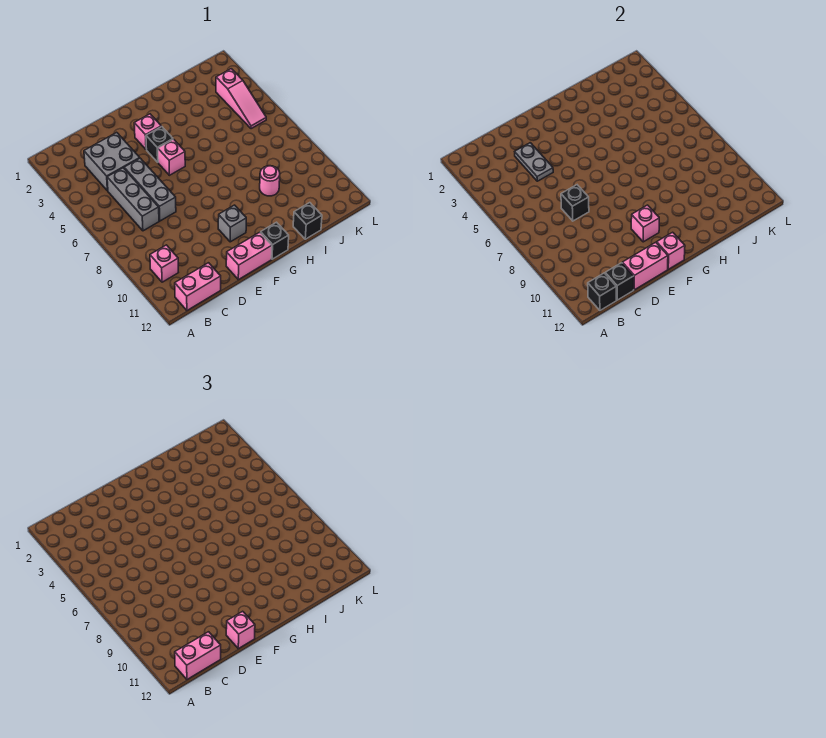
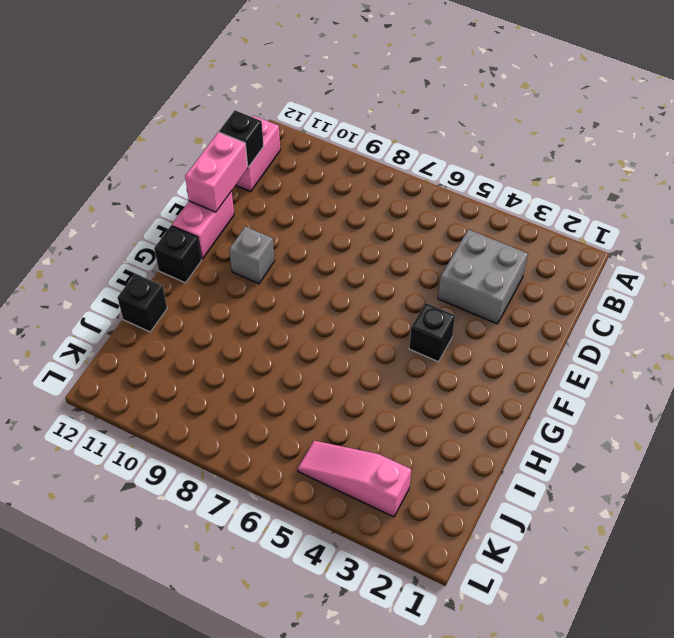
none -> pink 1x1 brick [150,245,178,282]
none -> grey 1x3 brick [107,168,159,231]
none -> grey 1x3 brick [124,158,176,221]

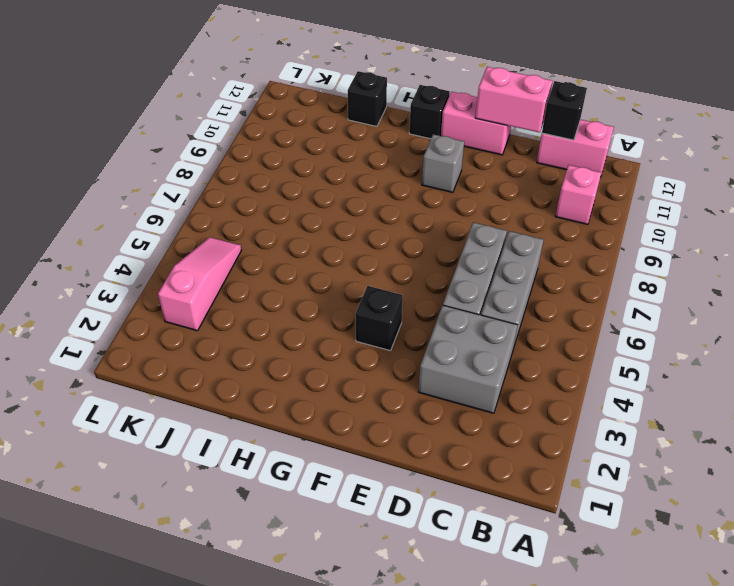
none -> pink 1x1 brick [134,114,161,150]
none -> pink 1x1 brick [158,139,185,175]
none -> pink 1x1 round brick [260,166,280,196]

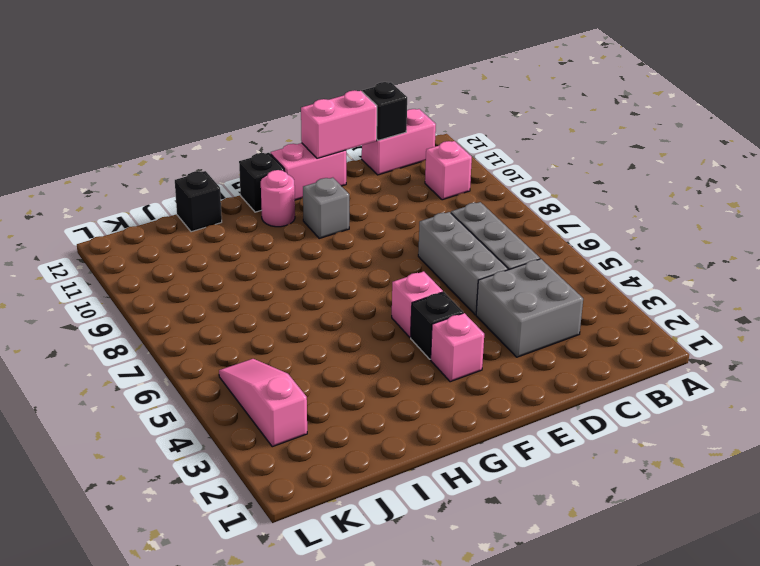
pink 1x1 round brick [261,170,295,227] -> pink 1x1 round brick moved to [260,166,280,196]
none -> black 1x1 brick [588,273,616,310]
none -> grey 1x2 plate [515,143,553,181]
none -> black 1x1 brick [561,185,589,221]

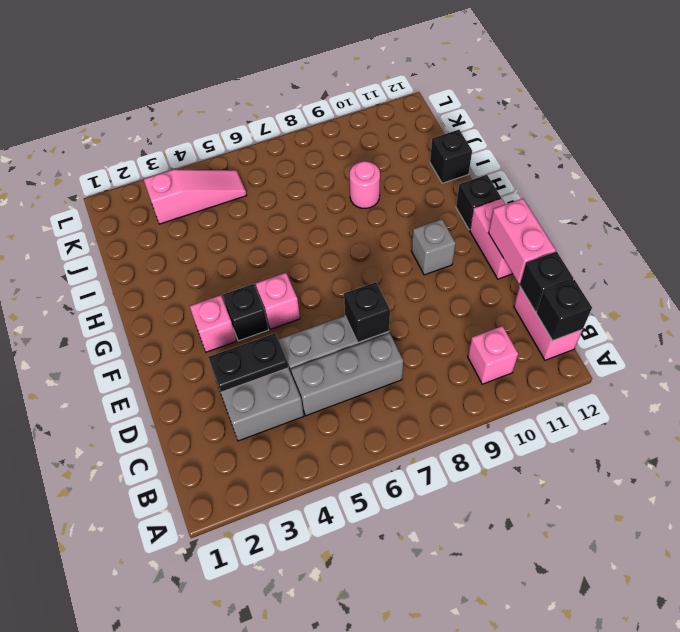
black 1x2 plate [208,333,288,392] -> grey 1x2 plate [515,143,553,181]
none -> pink 1x1 brick [631,205,659,242]
none -> pink 1x1 brick [657,232,685,269]
none -> pink 1x2 brick [175,632,221,679]

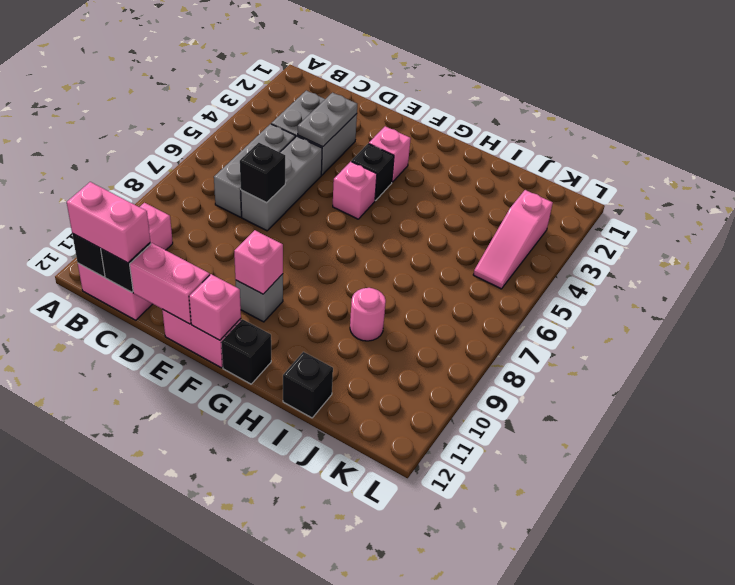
none -> pink 1x1 brick [226,611,255,649]

